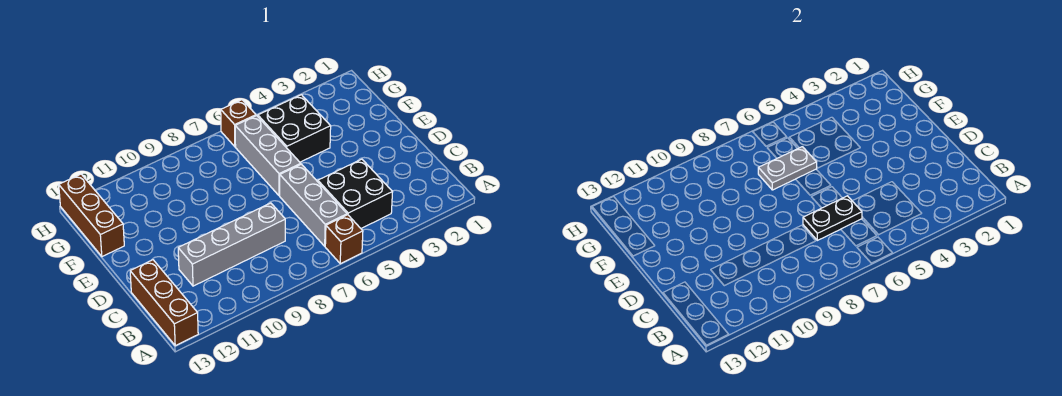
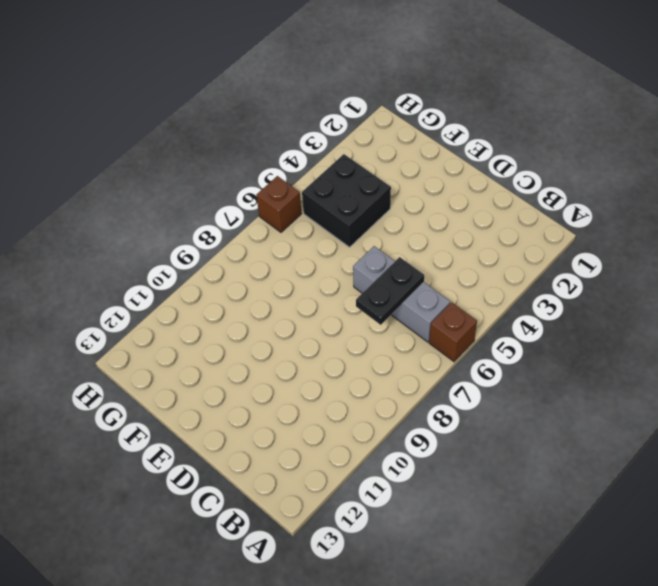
none -> brown 1x3 brick [130,260,198,346]
none -> black 2x2 brick [318,159,392,228]

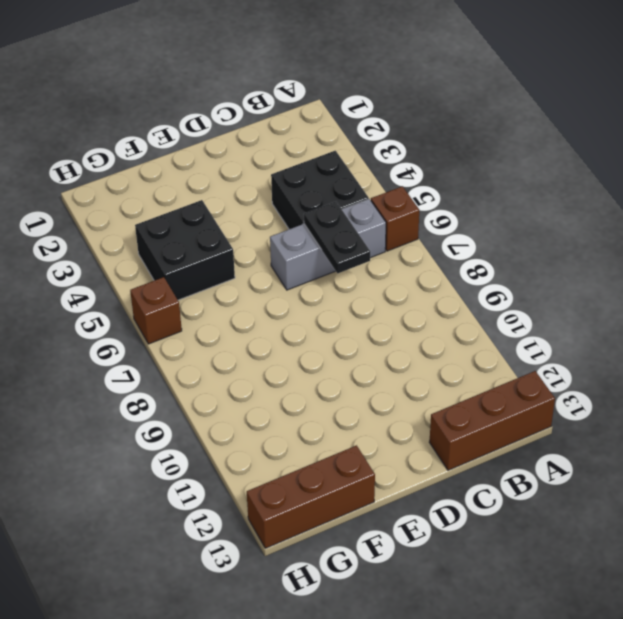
none -> grey 1x4 brick [178,203,285,286]
none -> grey 1x3 brick [235,116,301,196]

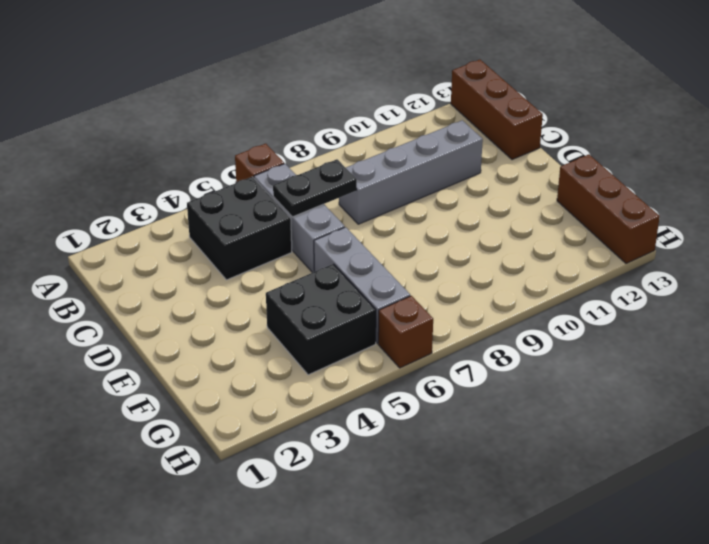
none -> grey 1x2 plate [758,147,817,190]

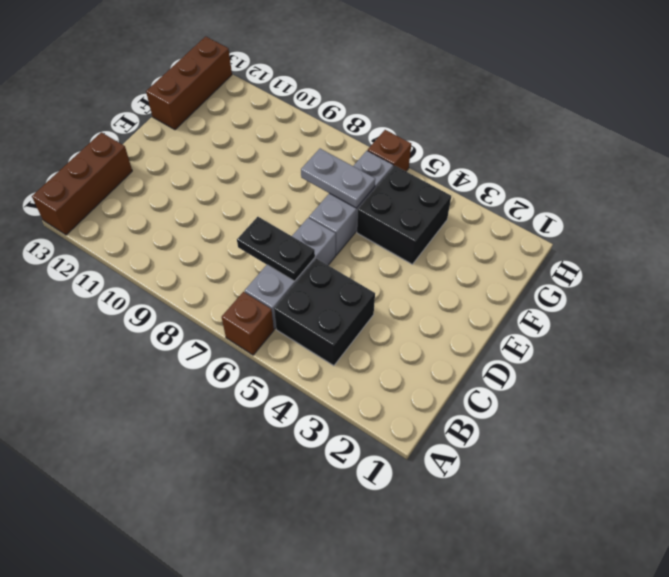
none -> grey 1x4 brick [178,203,285,286]

